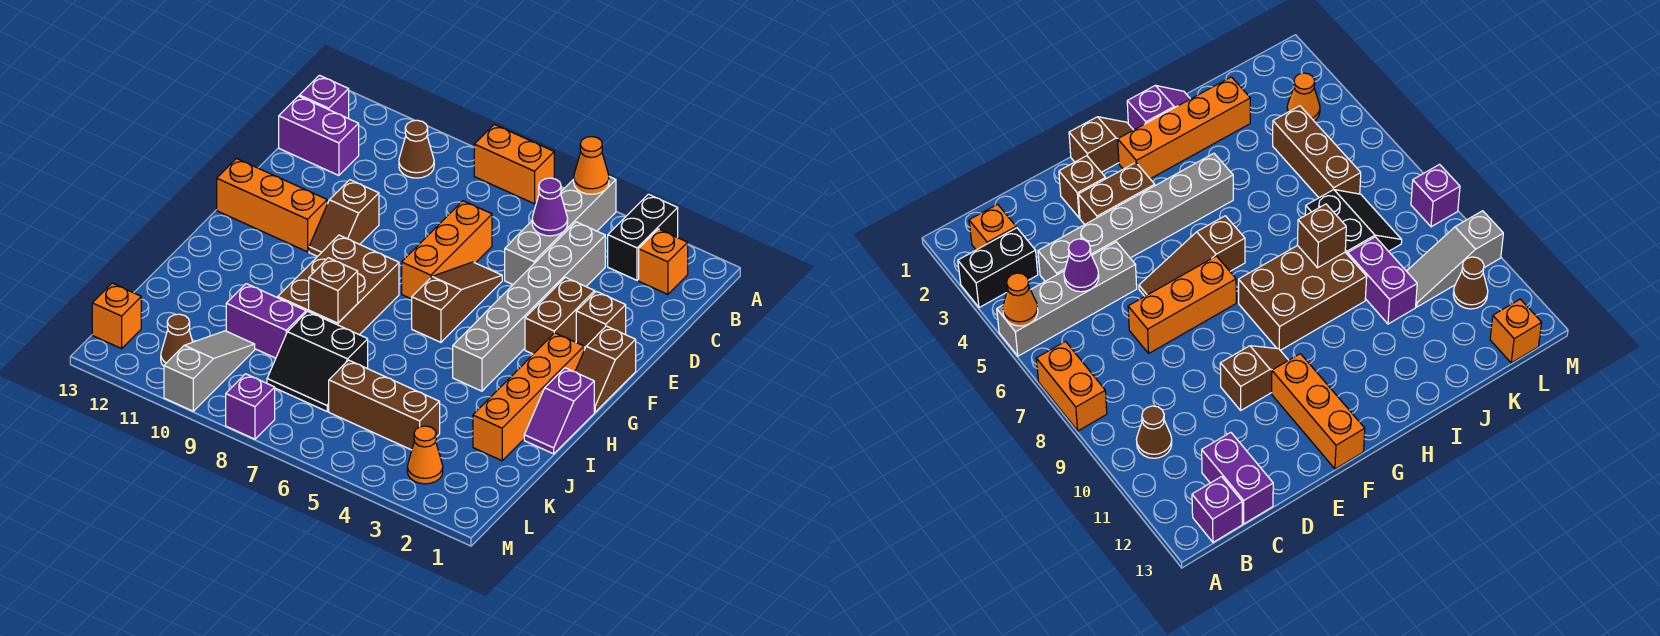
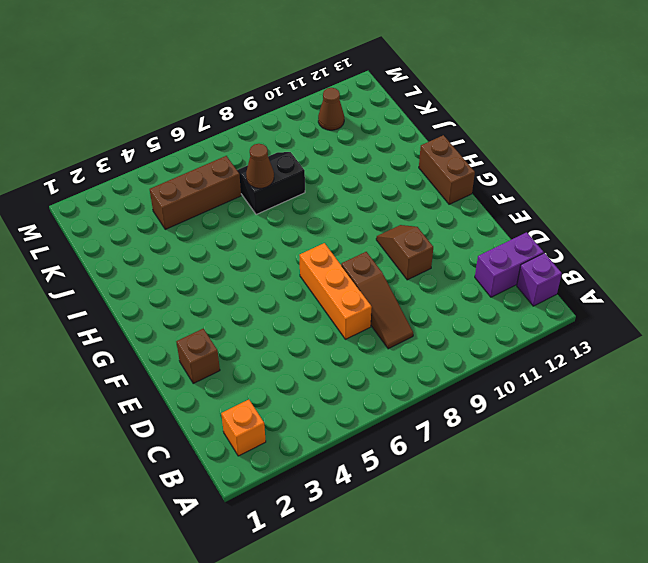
brown 1x3 slope [341,252,413,349] -> brown 1x3 slope moved to [412,262,502,342]
brown 1x2 brick [419,135,475,204] -> brown 1x2 brick moved to [525,277,595,354]
brown 1x1 cone [246,144,274,188] -> brown 1x1 cone moved to [399,120,434,178]
none -> black 1x2 brick [608,194,678,280]
none -> grey 1x4 brick [505,177,616,284]
none -> orange 1x2 brick [474,124,554,204]

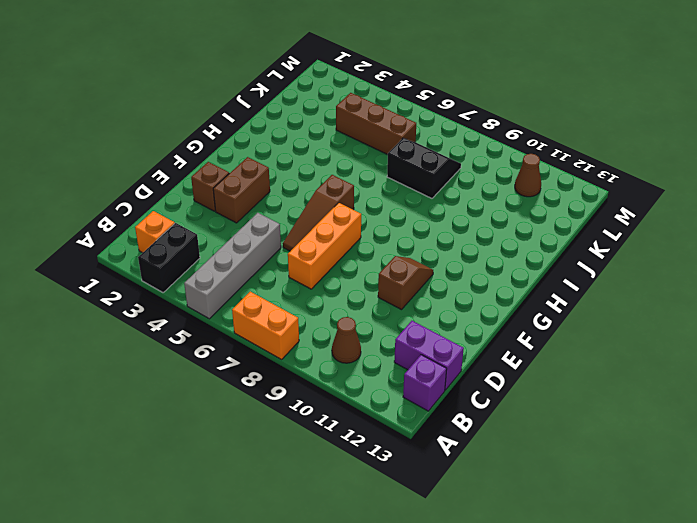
none -> grey 1x6 brick [453,222,605,391]
none -> brown 1x2 slope [575,326,636,412]
none -> orange 1x3 brick [217,159,327,252]

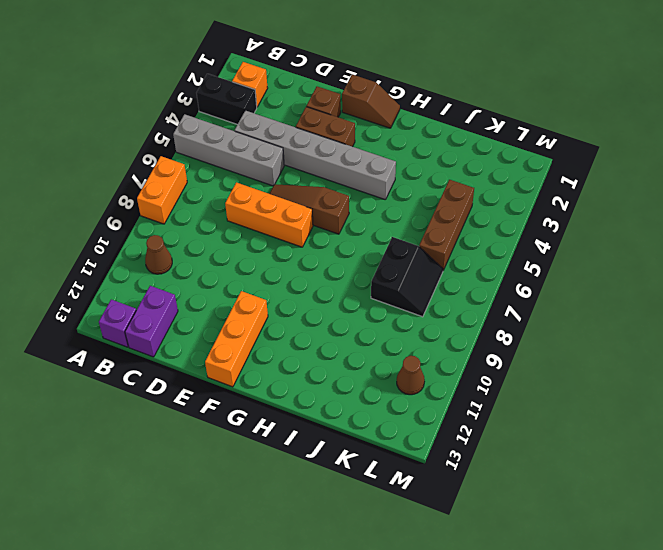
none -> brown 1x2 slope [309,180,379,256]
none -> orange 1x4 brick [473,333,584,461]
none -> brown 2x3 brick [278,235,399,335]

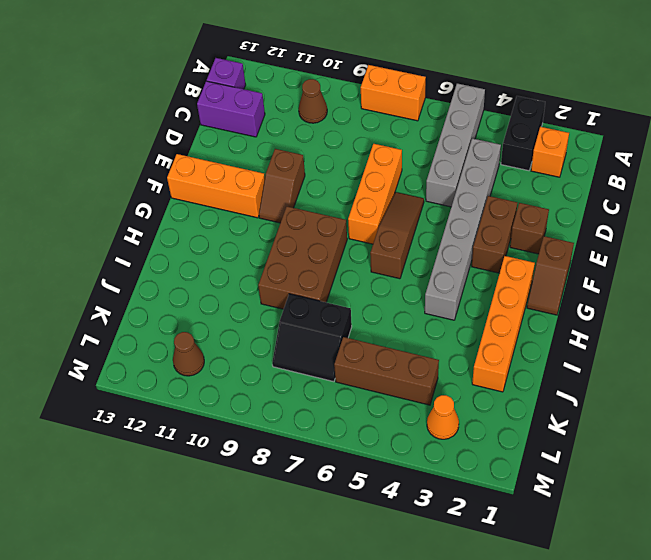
none -> purple 1x2 slope [524,368,594,454]
none -> purple 1x2 brick [226,284,306,358]
none -> grey 1x3 slope [164,331,255,411]

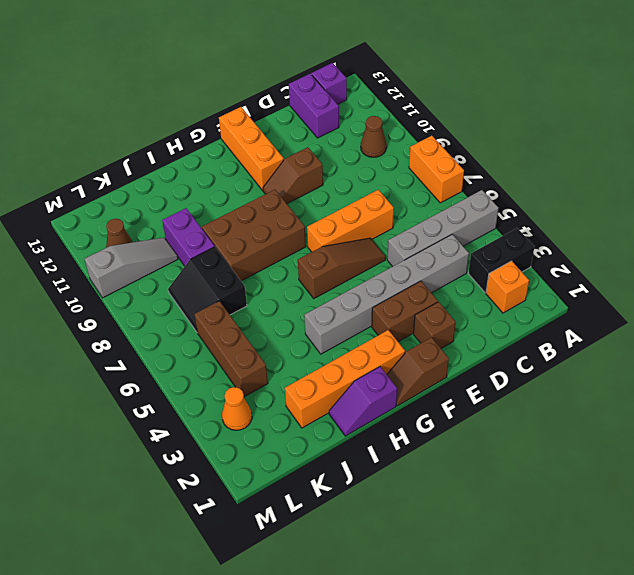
none -> orange 1x1 brick [92,283,141,349]
none -> purple 1x1 brick [226,374,275,439]
none -> orange 1x1 cone [574,137,609,194]

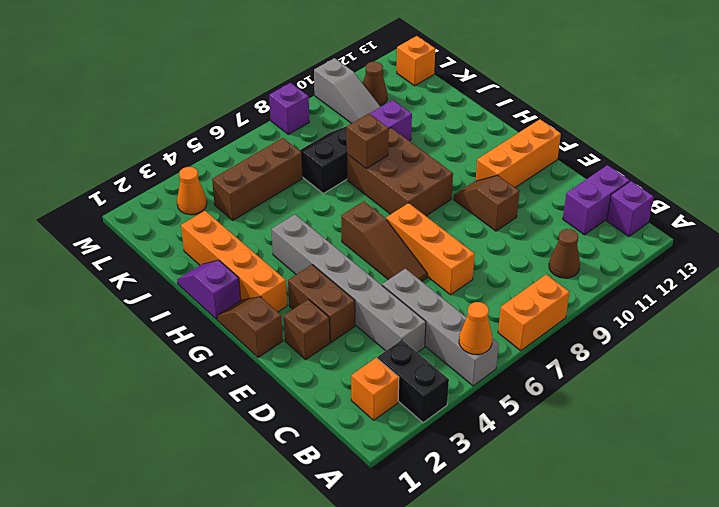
none -> purple 1x1 cone [532,178,568,236]

